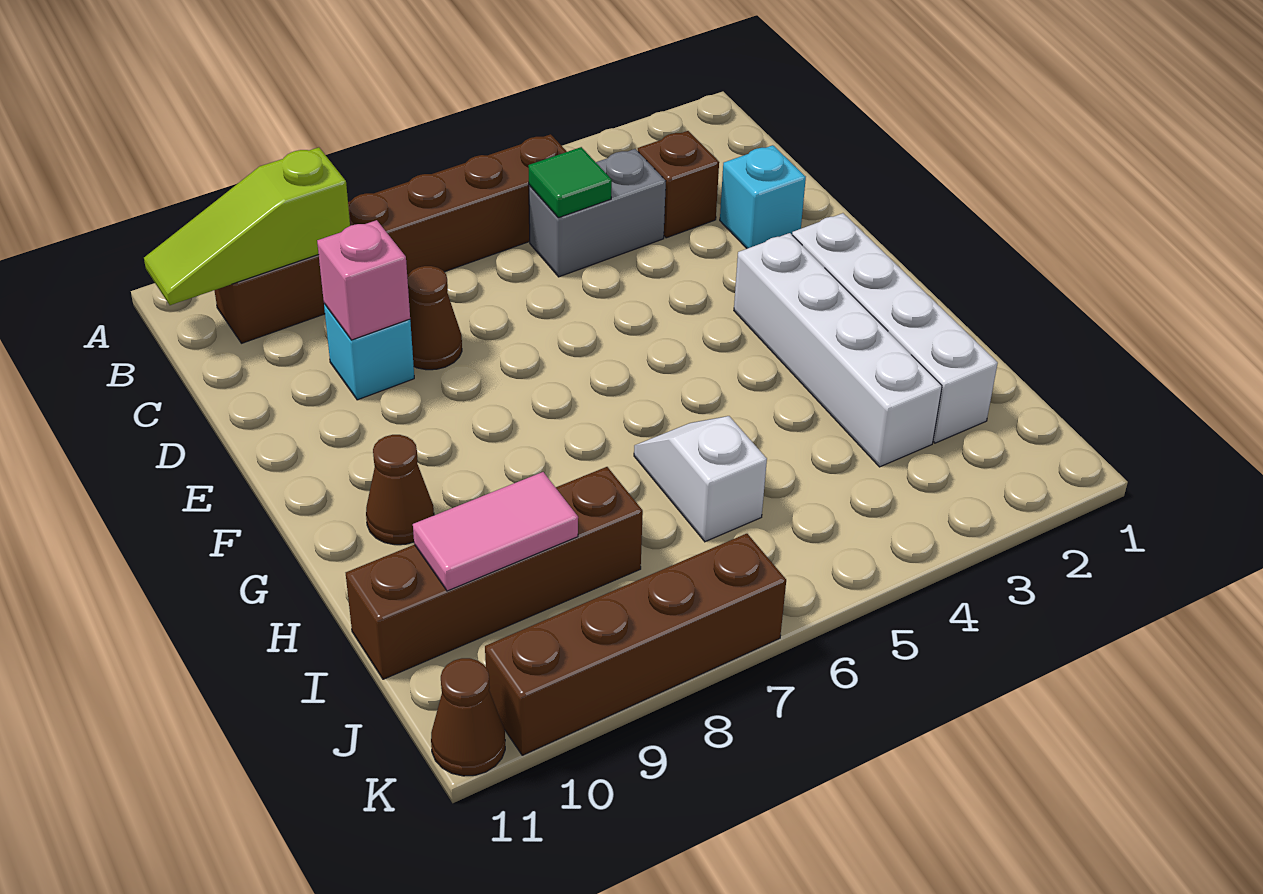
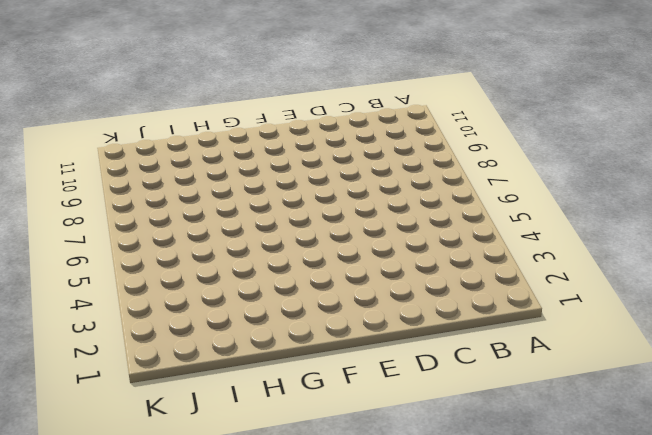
none -> brown 1x6 brick [214,134,567,343]
none -> brown 1x1 brick [638,131,719,238]
none -> grey 1x2 brick [529,149,666,277]

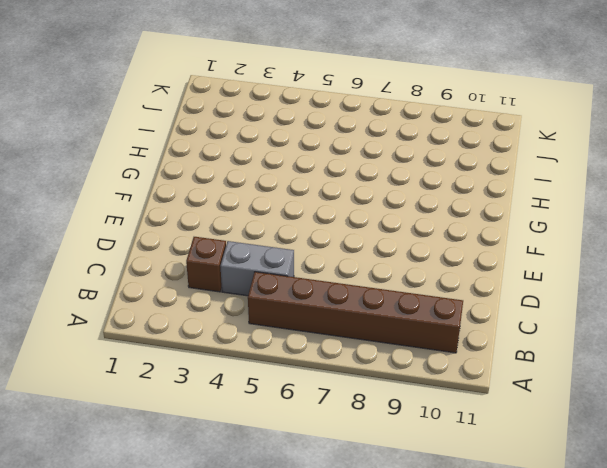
none -> cyan 1x1 brick [720,145,806,249]
none -> brown 1x1 cone [407,266,462,370]
none -> cyan 1x1 brick [324,304,414,400]

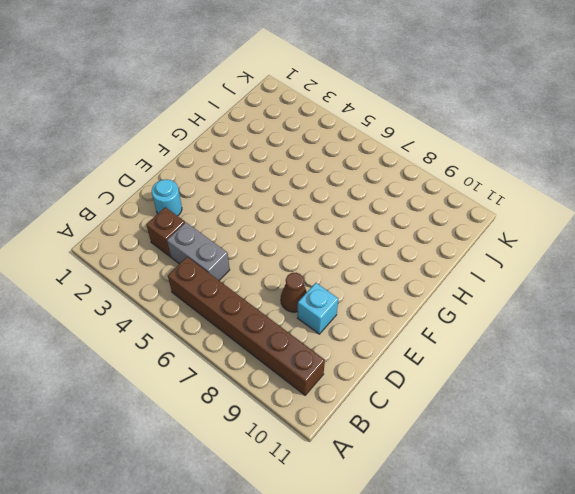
cyan 1x1 round brick [152,179,182,216] -> cyan 1x1 brick [720,145,806,249]
none -> white 1x4 brick [792,213,998,443]
none -> white 1x4 brick [734,233,942,467]
none -> brown 1x1 cone [366,435,434,545]

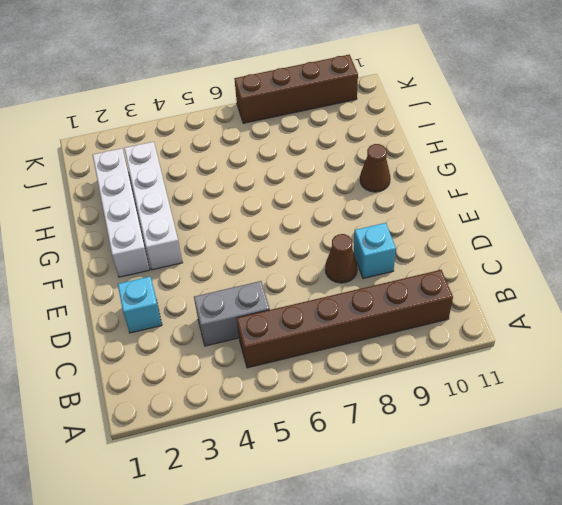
none -> brown 1x1 brick [638,131,719,238]
none -> white 1x2 slope [634,416,767,542]
none -> brown 1x4 brick [346,467,643,679]

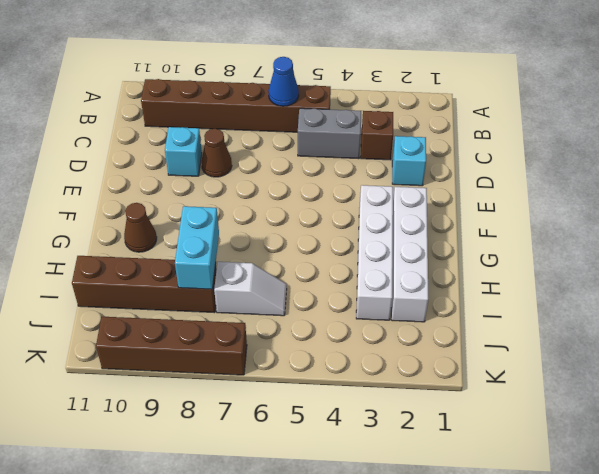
blue 1x1 cone [268,57,299,106] -> none
cyan 1x2 brick [175,206,219,289] -> none
white 1x2 slope [214,262,287,316] -> white 1x2 slope turned to [634,416,767,542]
none -> brown 1x1 cone [431,658,505,776]
none -> lime 1x3 slope [144,147,350,305]
none -> green 1x1 tile [528,147,612,218]

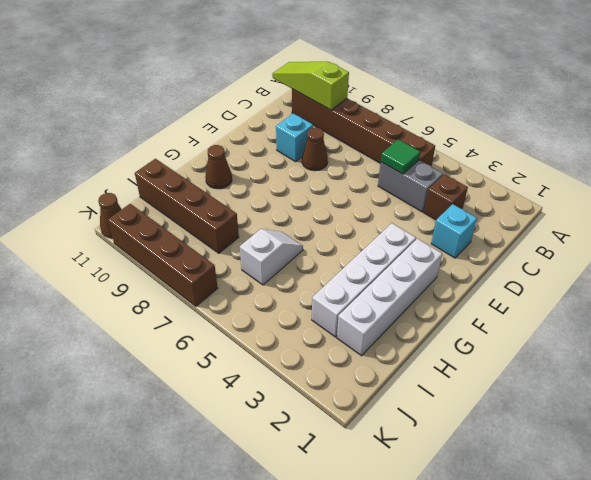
none -> pink 1x1 brick [317,220,410,340]
none -> pink 1x2 tile [413,472,578,591]

